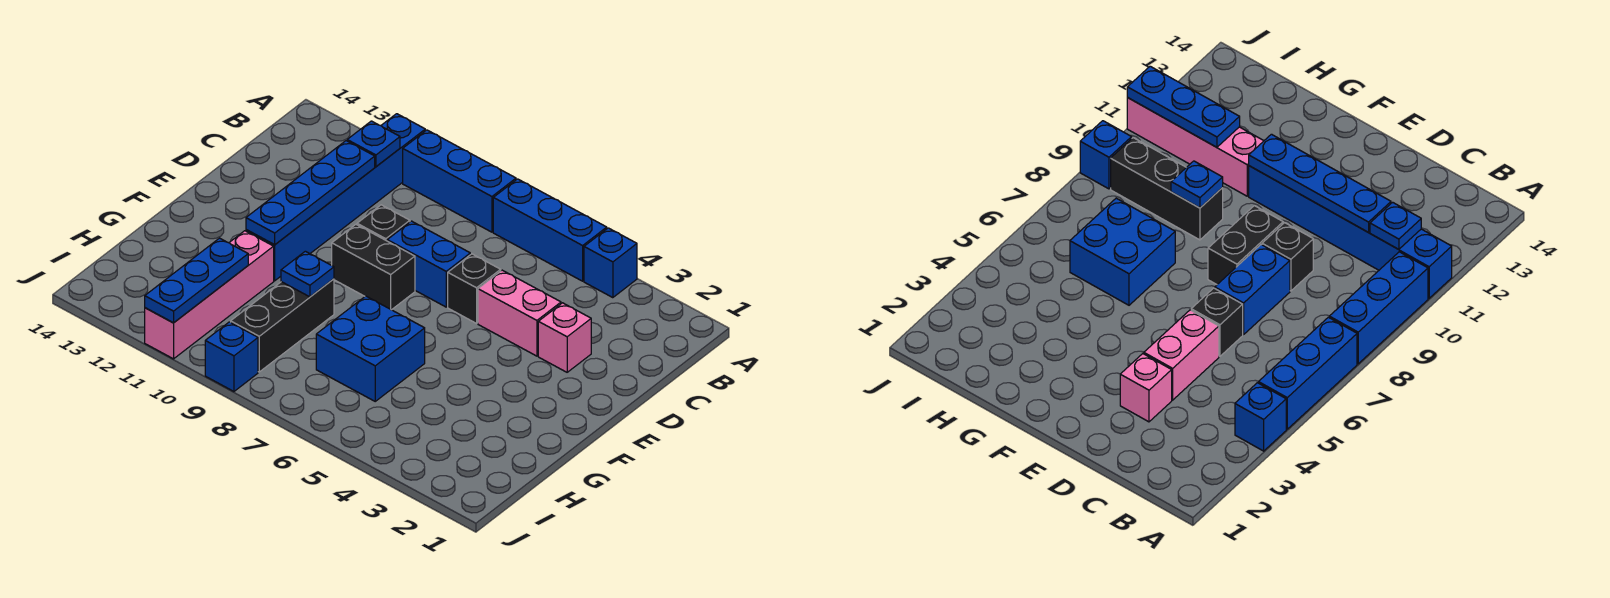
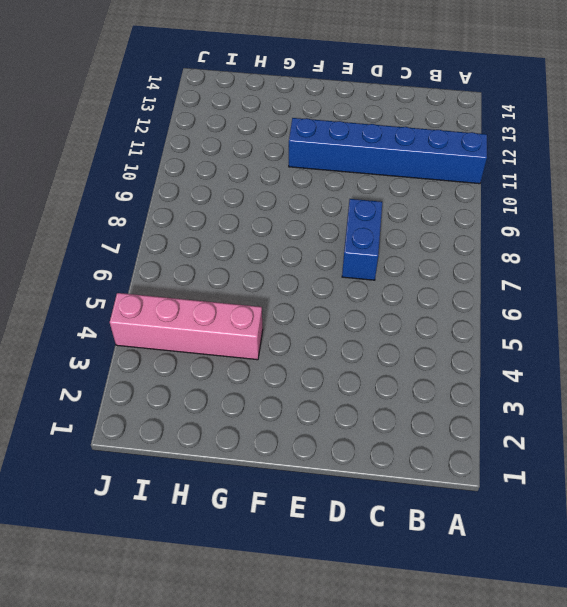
pink 1x4 brick [110,293,263,360] -> pink 1x4 brick moved to [145,231,274,359]
none -> blue 1x1 brick [584,228,637,298]
none -> blue 1x3 brick [493,179,607,281]
none -> blue 1x3 brick [403,130,516,232]

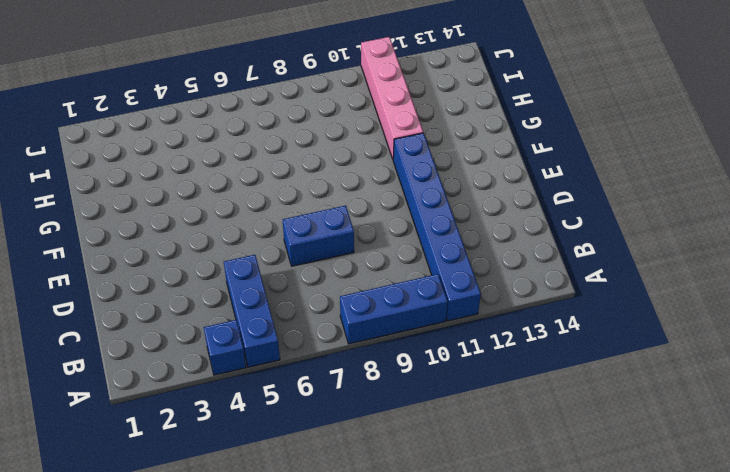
blue 1x3 brick [224,255,280,367] -> blue 1x3 brick turned to [493,179,607,281]
none -> pink 1x1 brick [538,303,591,372]
none -> pink 1x2 brick [478,270,561,356]
none -> black 1x1 brick [448,254,501,323]

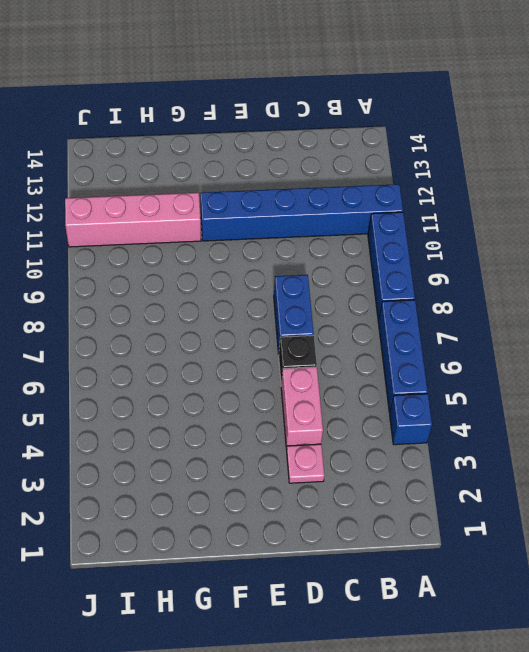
pink 1x1 plate [287,444,324,483] -> pink 1x1 brick [538,303,591,372]
none -> black 1x1 brick [357,205,410,241]
none -> black 1x2 brick [332,225,415,310]
none -> blue 2x2 brick [316,296,425,401]

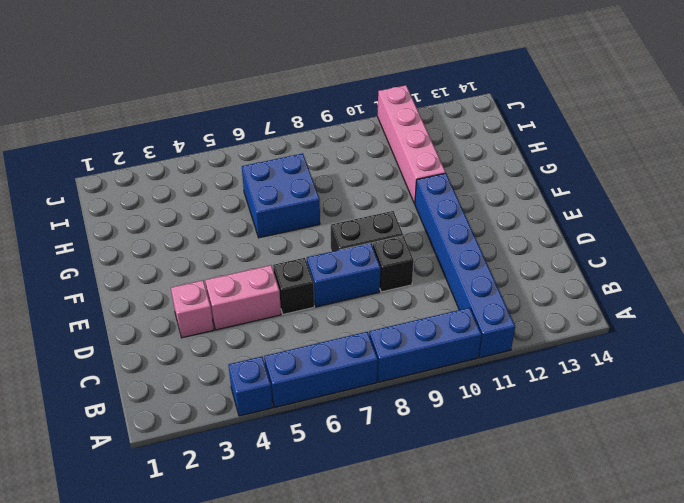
none -> black 1x3 brick [231,279,334,372]
none -> blue 1x1 brick [205,322,258,391]
none -> blue 1x1 plate [347,121,400,167]

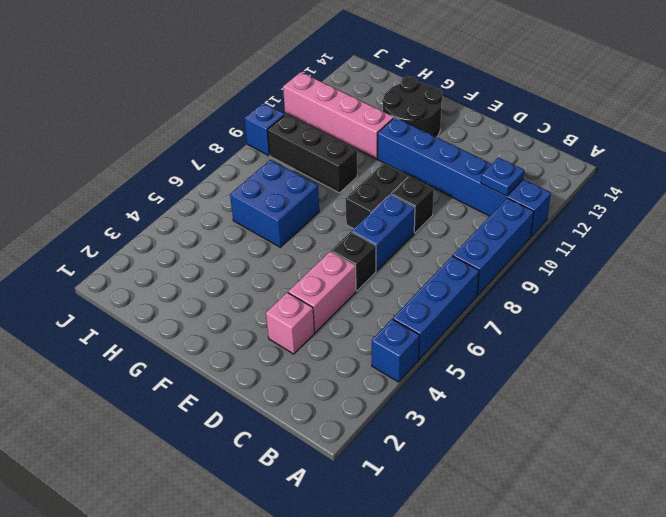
black 2x2 round brick [382,77,442,137] -> none
none -> blue 1x4 plate [246,141,375,245]
none -> blue 1x1 plate [281,251,334,297]
none -> blue 1x3 plate [145,238,248,323]

